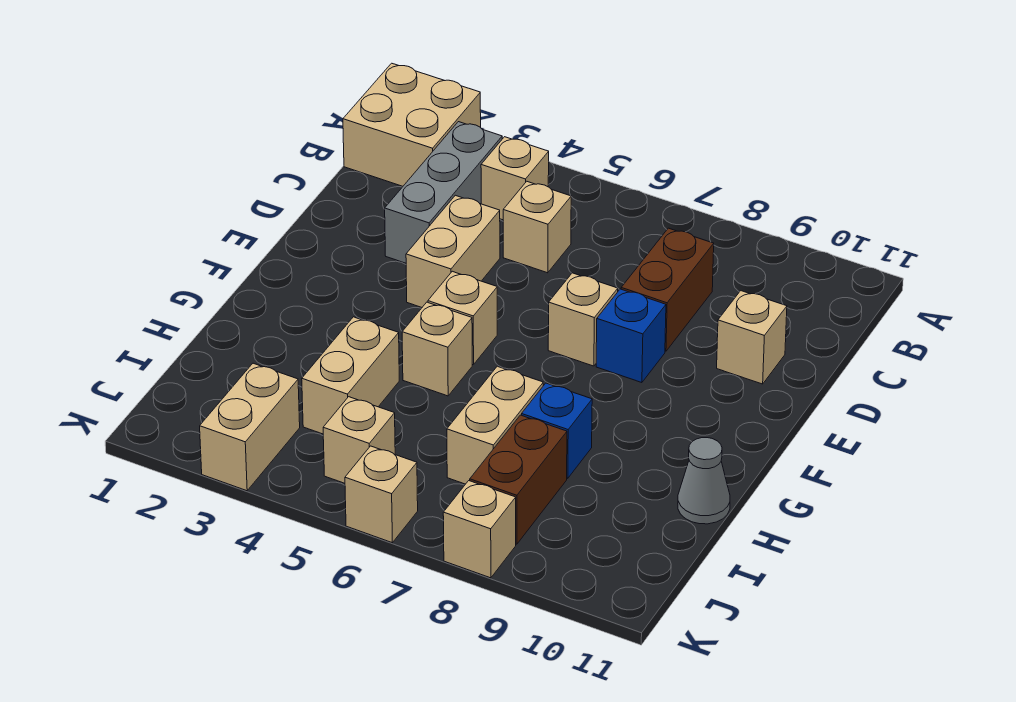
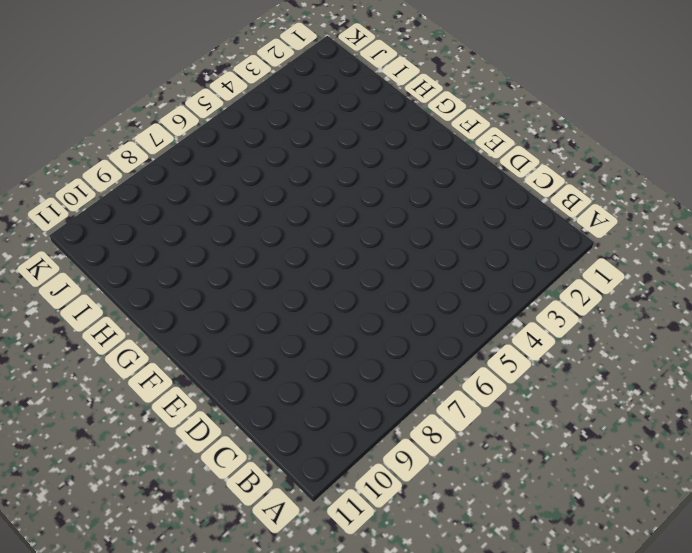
none -> tan 2x2 brick [343,63,481,186]
none -> grey 1x3 brick [385,122,502,263]
none -> tan 1x1 brick [481,137,549,220]

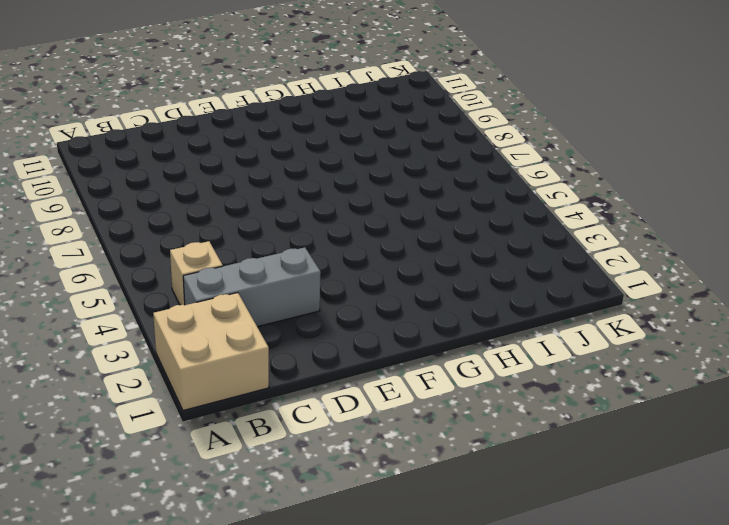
none -> tan 1x1 brick [503,181,571,273]
none -> brown 1x2 brick [621,228,714,351]
none -> tan 1x2 brick [406,195,500,307]

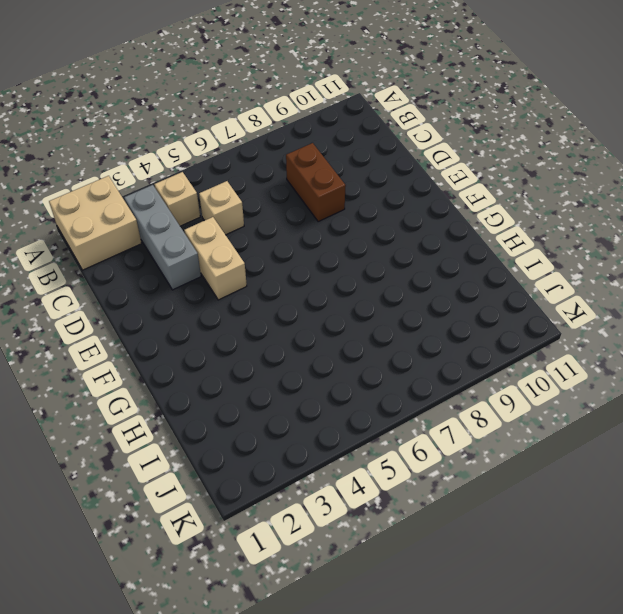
none -> tan 1x1 brick [717,291,787,384]
none -> tan 1x1 brick [548,273,618,366]
none -> blue 1x1 brick [596,289,666,383]

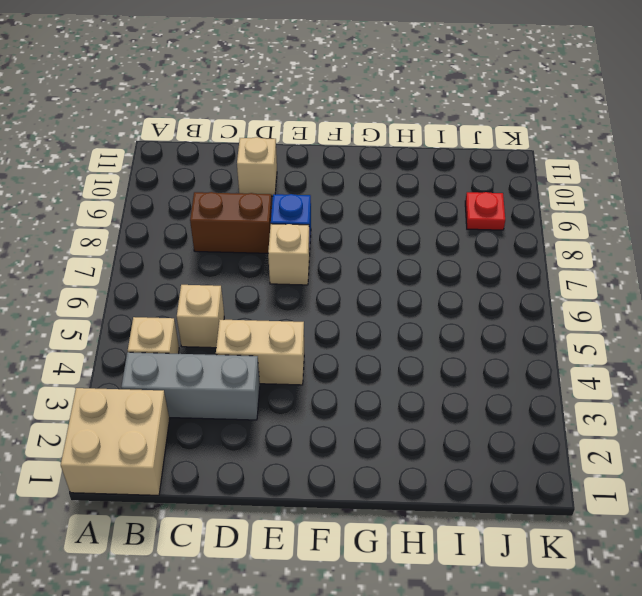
red 1x1 plate [465,192,505,230] -> none
none -> tan 1x1 brick [428,271,497,365]
none -> tan 1x1 brick [402,302,472,396]
none -> tan 1x2 brick [302,317,399,434]

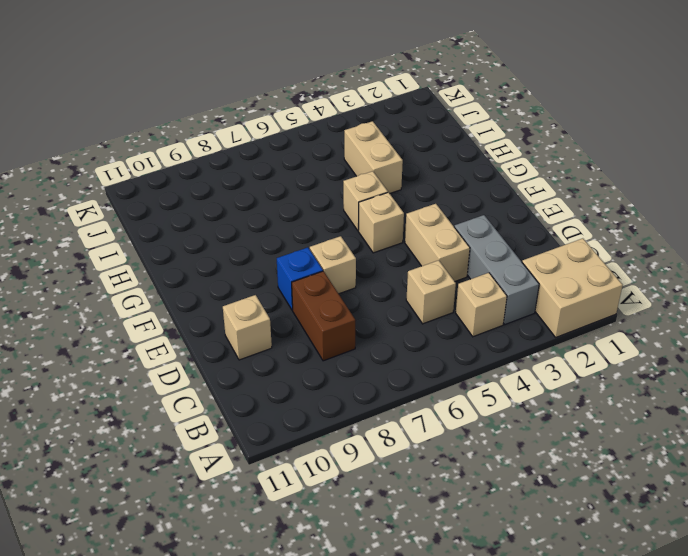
none -> tan 1x2 brick [447,366,543,484]
none -> blue 1x1 brick [522,383,592,478]
none -> grey 1x1 cone [678,438,730,524]

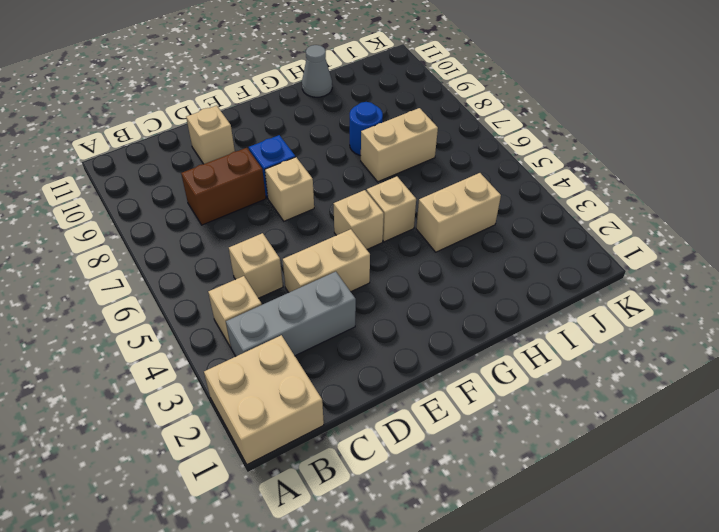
blue 1x1 round brick [350,102,383,156] -> blue 1x1 brick [522,383,592,478]
none -> brown 1x2 brick [470,415,567,544]
none -> tan 1x2 brick [200,363,300,491]
none -> tan 1x1 brick [323,397,395,483]

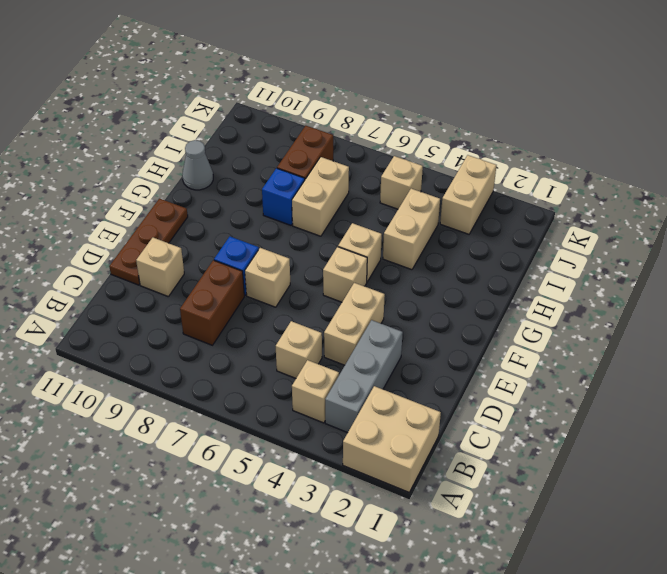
brown 1x3 plate [109,199,188,285] -> none
none -> tan 1x1 brick [345,446,418,543]
none -> tan 1x1 brick [443,481,516,578]

